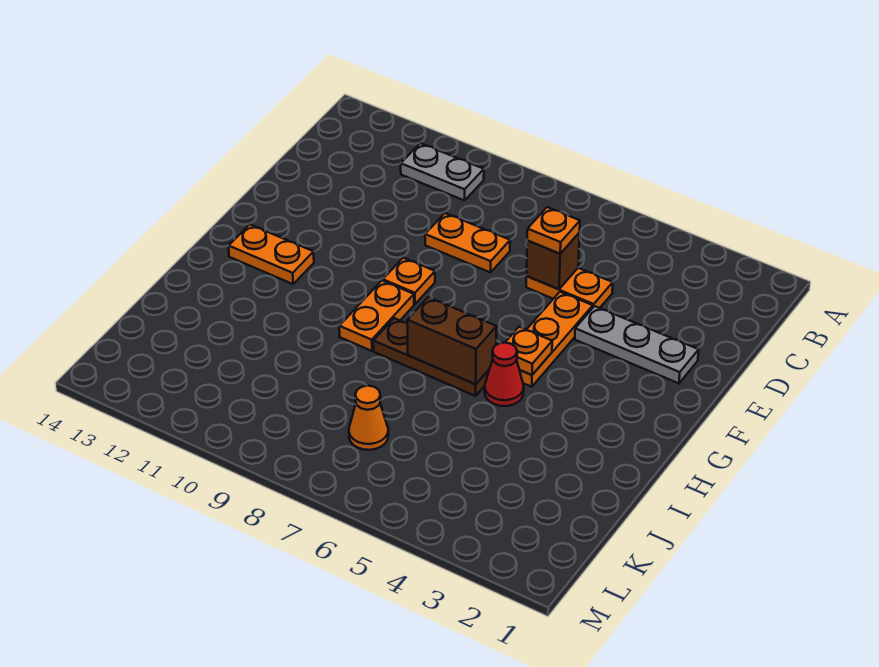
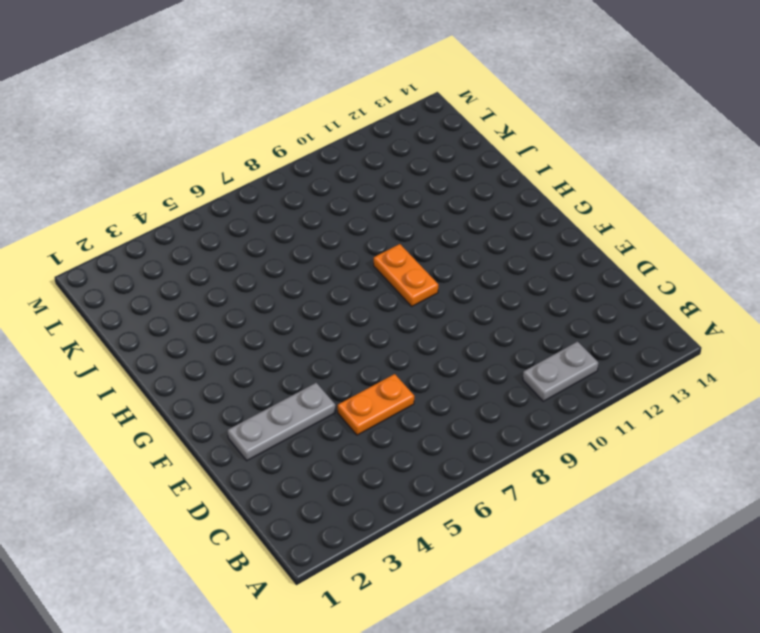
none -> orange 1x2 plate [425,213,510,272]
none -> orange 1x3 plate [520,292,593,387]
none -> orange 1x1 plate [383,258,435,304]

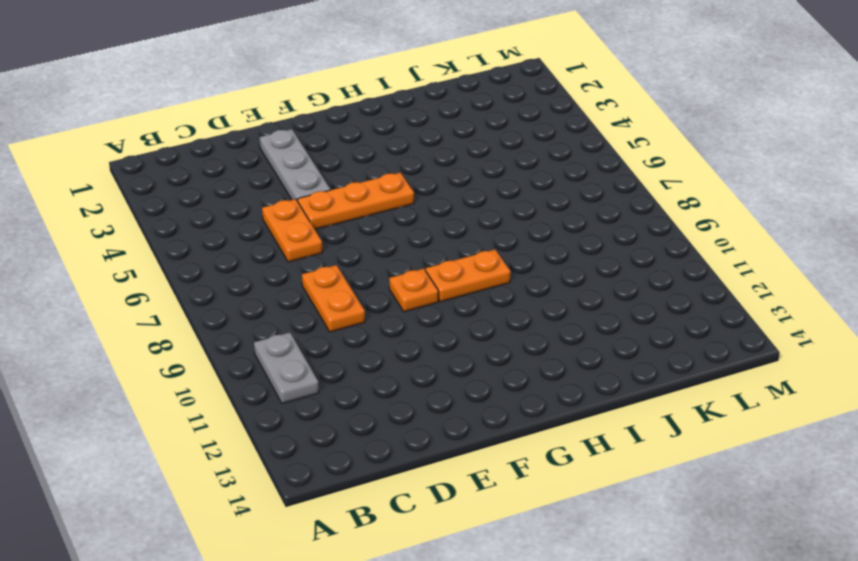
none -> orange 1x2 plate [229,224,314,284]
none -> red 1x1 cone [485,343,524,406]
none -> brown 1x3 plate [373,318,490,396]

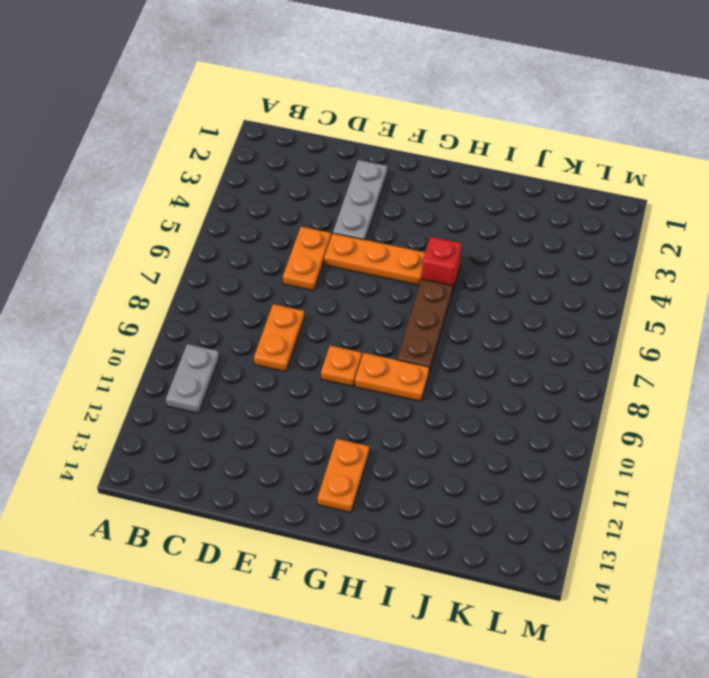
red 1x1 brick [422,237,462,292] -> red 1x1 cone [485,343,524,406]
none -> orange 1x1 cone [349,386,388,450]
none -> brown 1x1 brick [526,233,580,289]
none -> orange 1x1 plate [505,327,552,375]

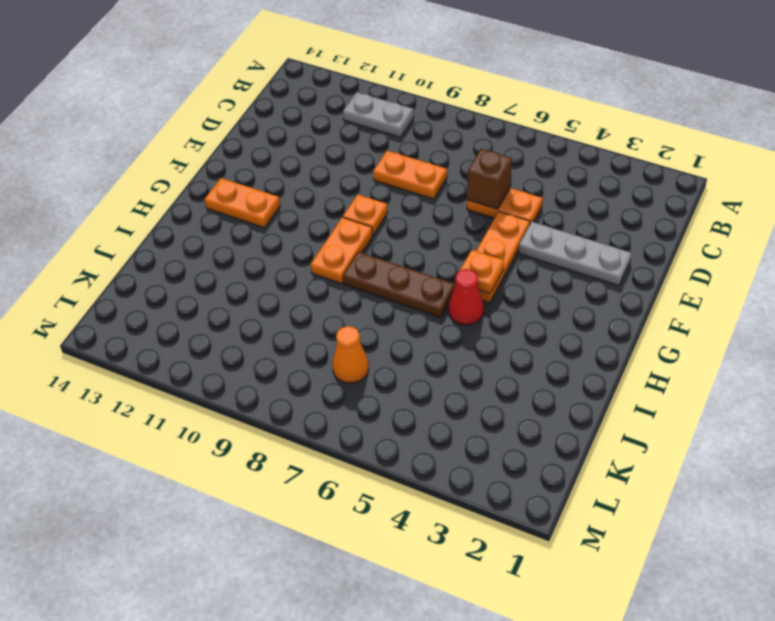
none -> brown 1x2 brick [407,297,497,384]
none -> orange 1x1 plate [527,207,580,254]

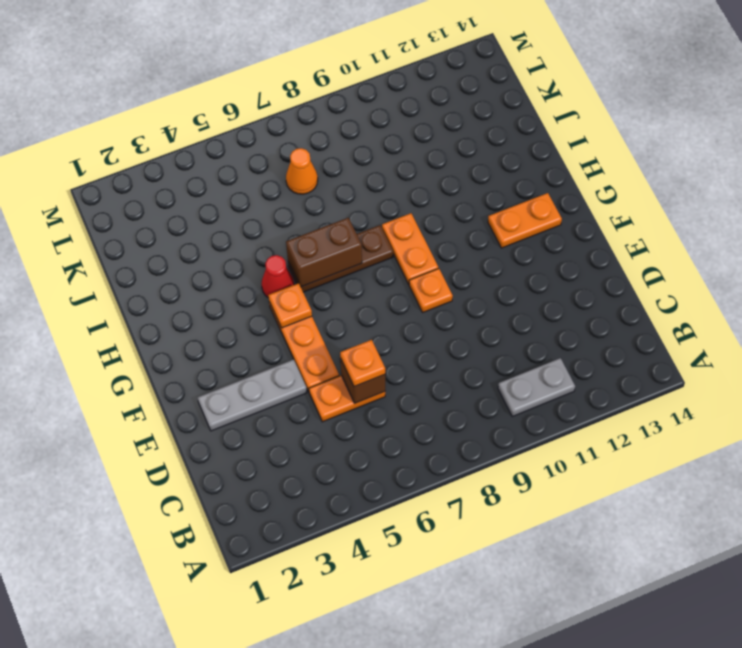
none -> orange 1x2 plate [425,213,510,272]

